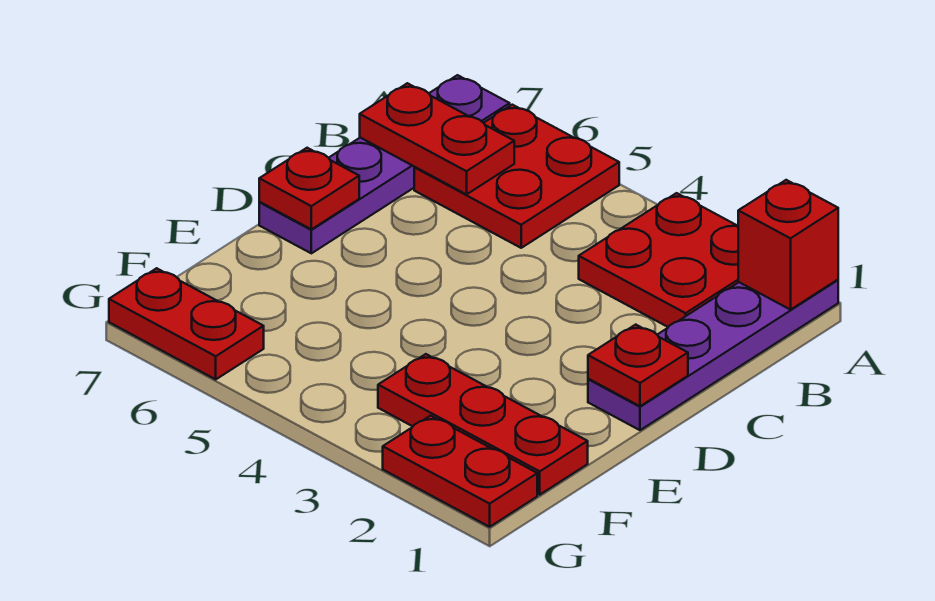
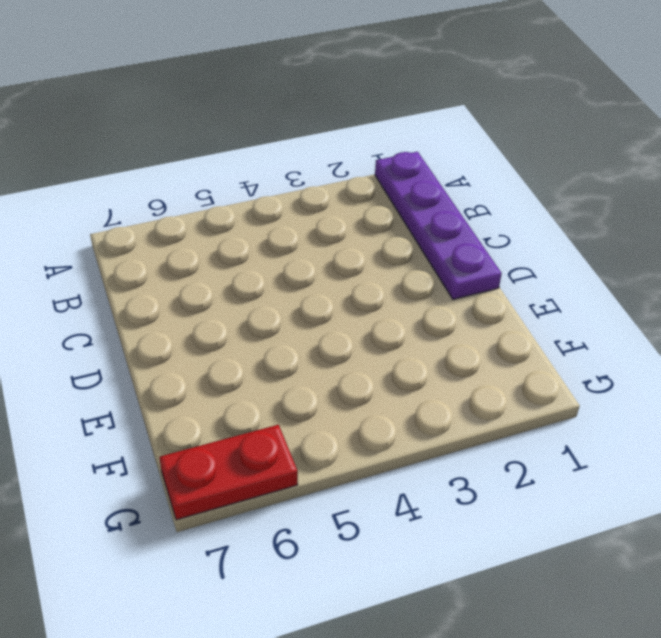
none -> red 2x2 plate [579,193,738,327]
none -> red 2x2 plate [414,105,619,248]

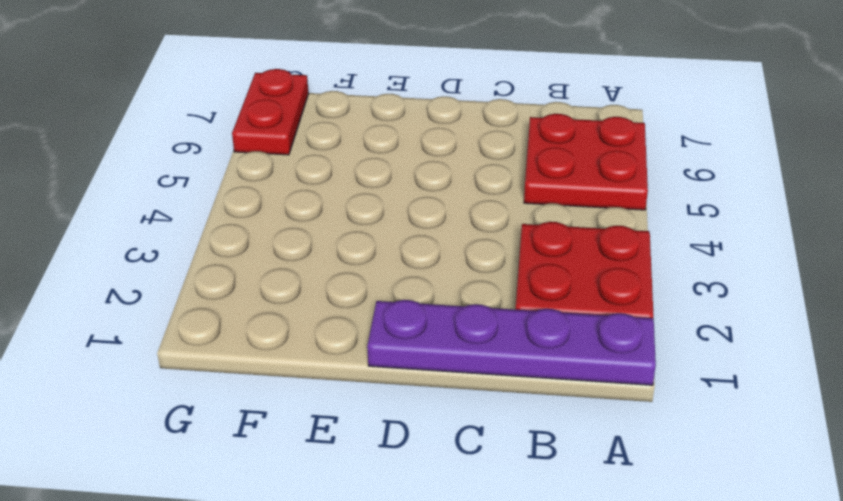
none -> purple 1x4 plate [259,75,510,253]
none -> red 1x3 plate [378,354,588,495]

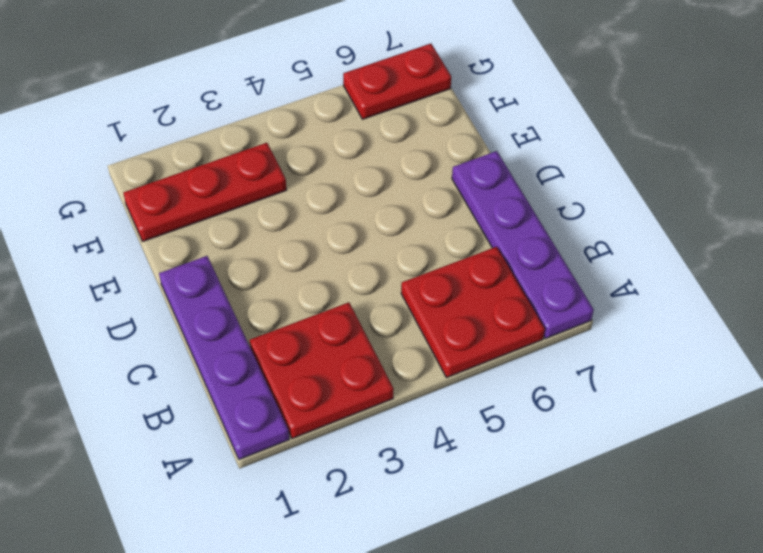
none -> red 1x2 plate [383,416,537,527]
none -> red 1x1 brick [738,180,838,310]

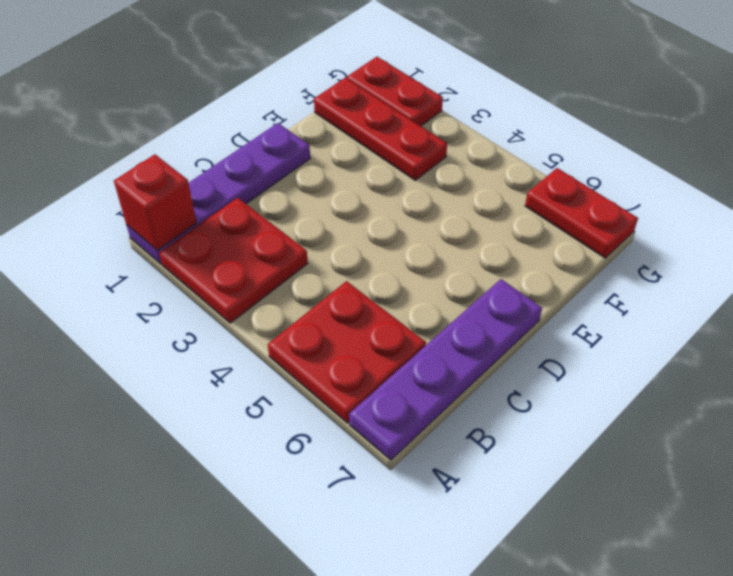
none -> red 1x2 plate [360,83,514,194]
none -> red 1x1 plate [588,325,688,406]

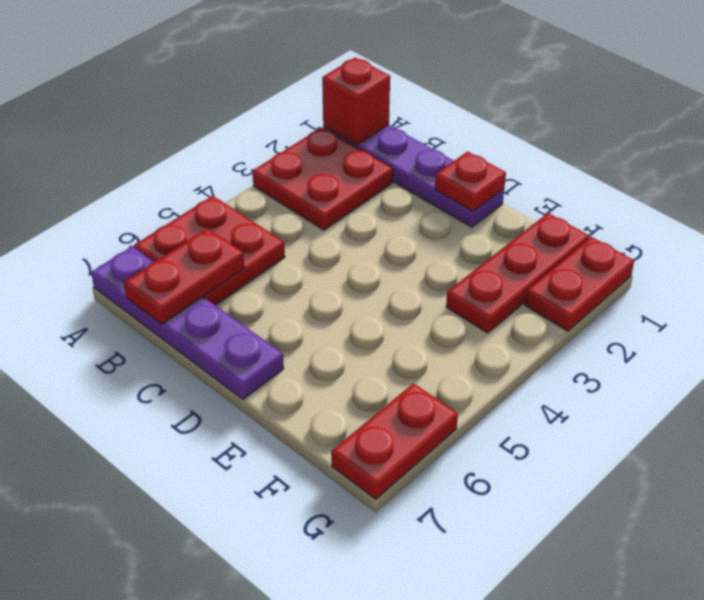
none -> red 1x1 plate [259,148,359,229]

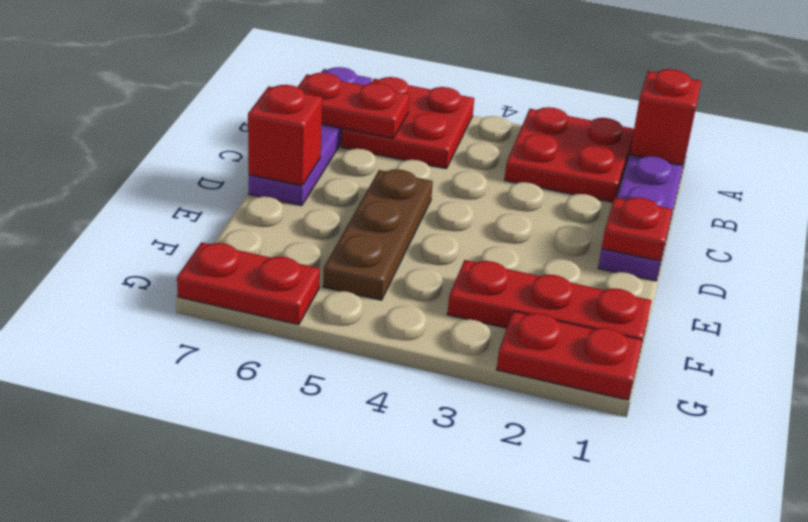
brown 1x3 plate [323,170,433,300] -> none
red 1x1 brick [248,85,322,186] -> red 1x1 plate [259,148,359,229]

